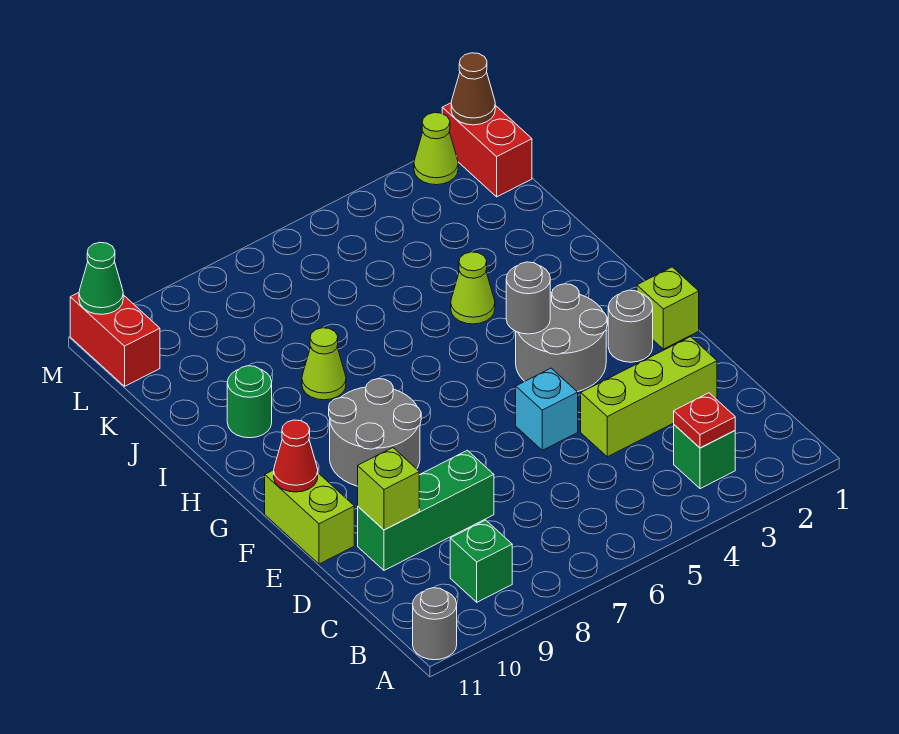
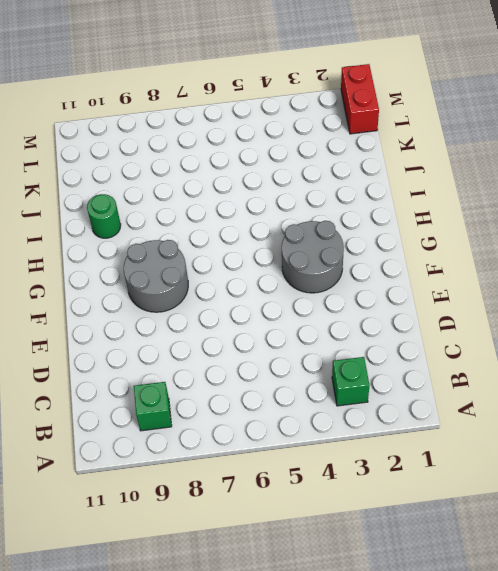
none -> grey 1x1 round brick [413,588,457,660]
none -> lime 1x3 brick [581,337,717,457]
none -> green 1x3 brick [358,450,494,570]

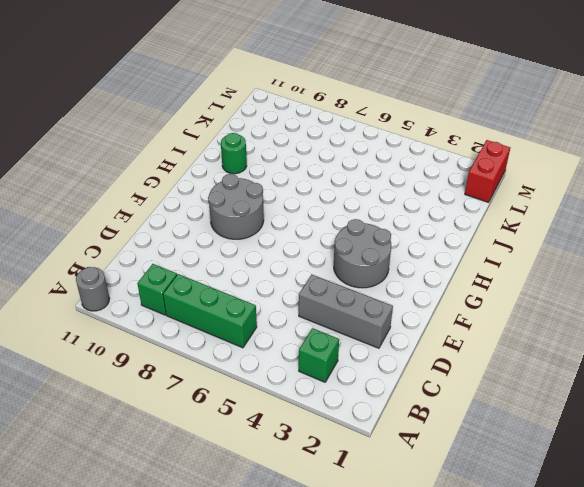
green 1x3 brick [163,274,257,348] -> green 1x3 brick moved to [358,450,494,570]
grey 1x3 brick [299,275,393,348] -> lime 1x3 brick [581,337,717,457]
none -> cyan 1x1 brick [516,368,578,450]
none -> lime 1x2 brick [265,470,354,564]
none -> lime 1x1 brick [637,267,699,349]

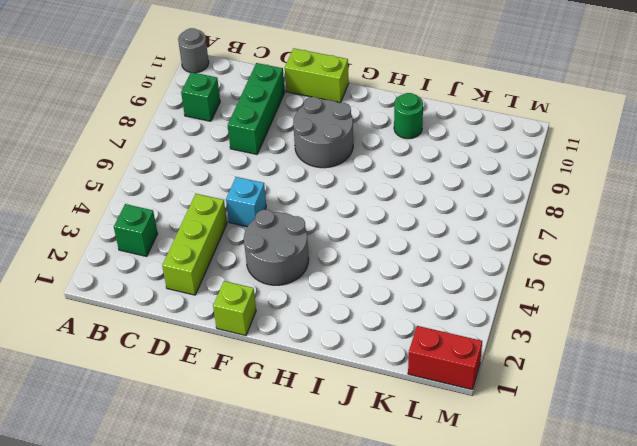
none -> grey 1x1 round brick [608,290,653,362]
none -> lime 1x1 cone [451,252,495,324]
none -> lime 1x1 cone [302,328,346,400]

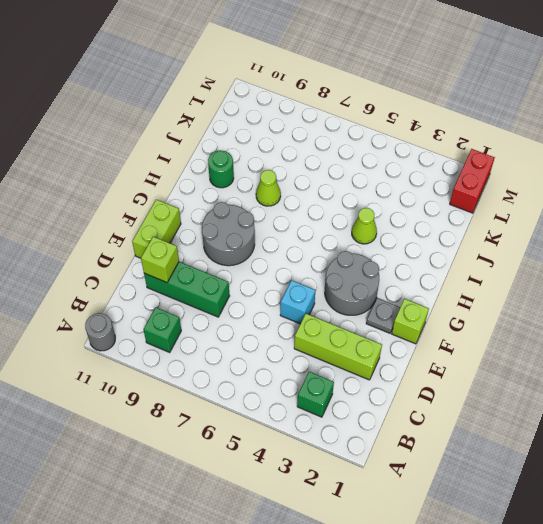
grey 1x1 plate [366,298,400,333] -> grey 1x1 round brick [608,290,653,362]
none -> red 1x2 brick [70,293,160,386]
none -> lime 1x1 cone [414,113,458,185]
none -> red 1x1 plate [674,393,735,448]

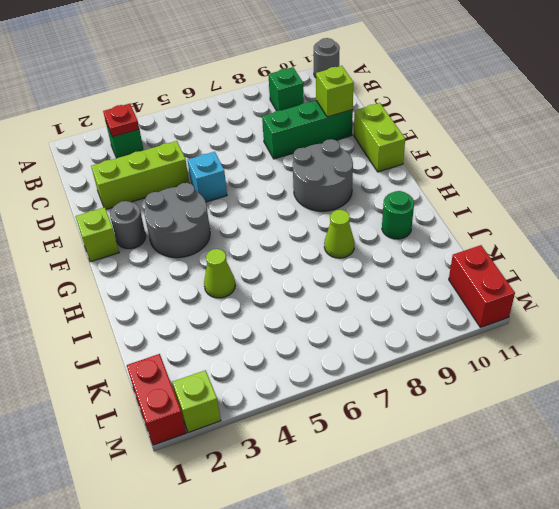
lime 1x1 brick [172,370,221,433] -> lime 1x1 cone [414,113,458,185]
none -> red 1x1 cone [274,420,318,492]
none -> grey 1x1 round brick [506,262,550,334]
none -> brown 1x1 cone [451,53,495,125]

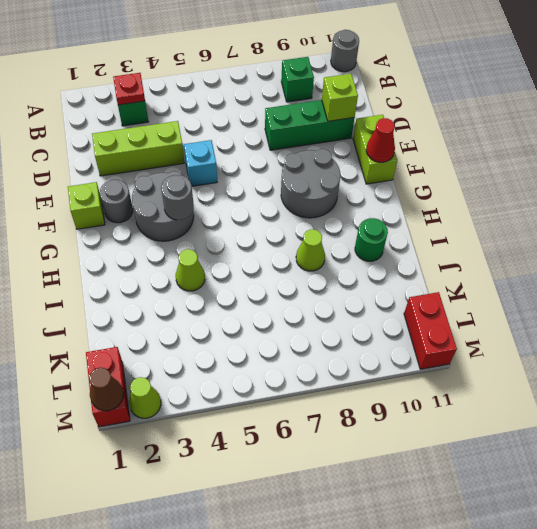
none -> green 1x1 cone [79,242,123,314]

